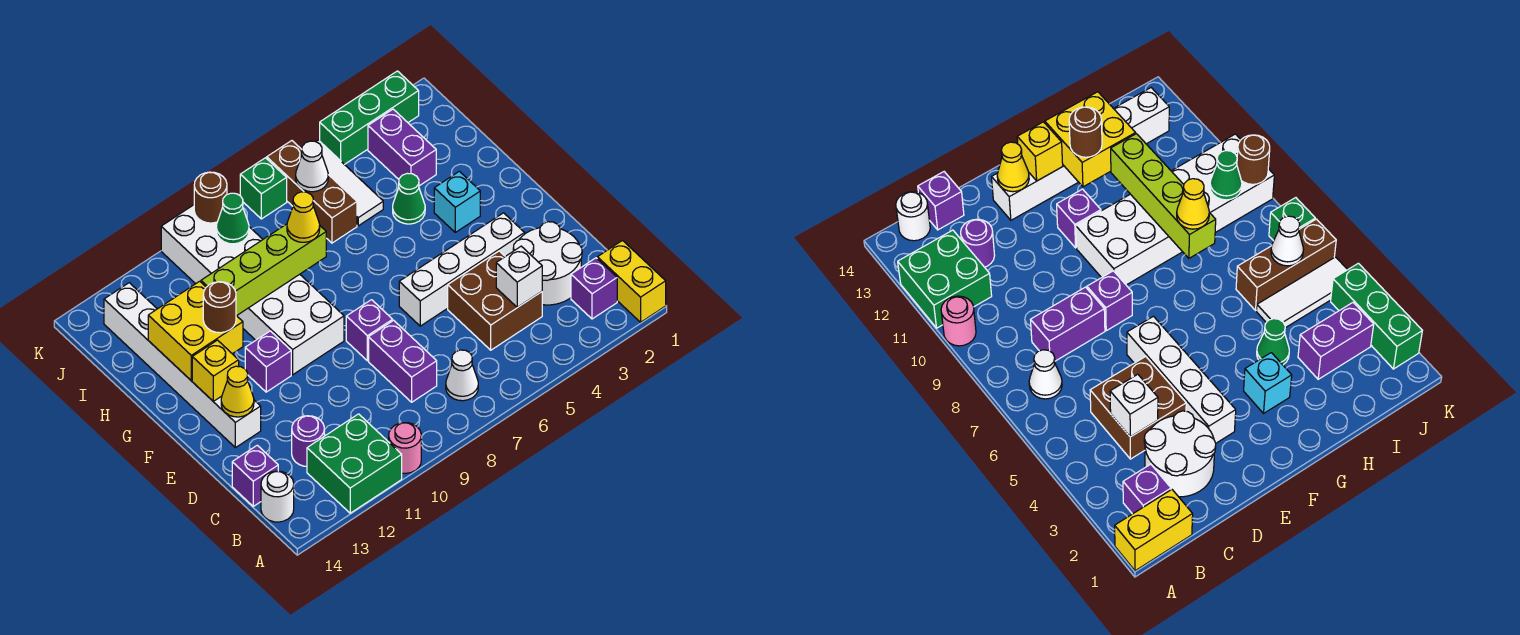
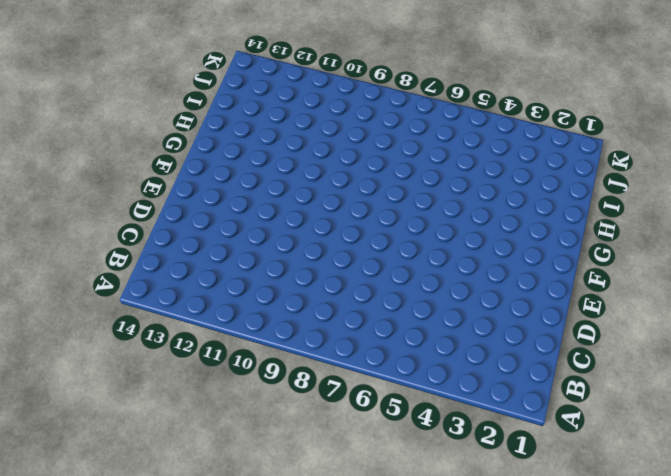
none -> yellow 1x2 brick [597,241,666,322]
none -> pink 1x1 round brick [389,423,421,473]
none -> green 2x2 brick [307,414,402,513]
none -> purple 1x1 brick [571,258,617,319]

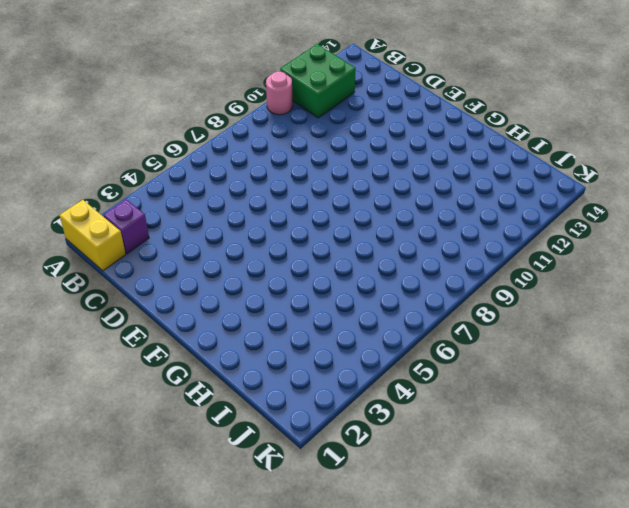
none -> white 1x1 cone [446,350,478,401]
none -> white 1x1 round brick [261,471,294,522]
none -> white 2x2 round brick [513,222,582,305]
none -> brown 2x2 brick [448,251,542,350]

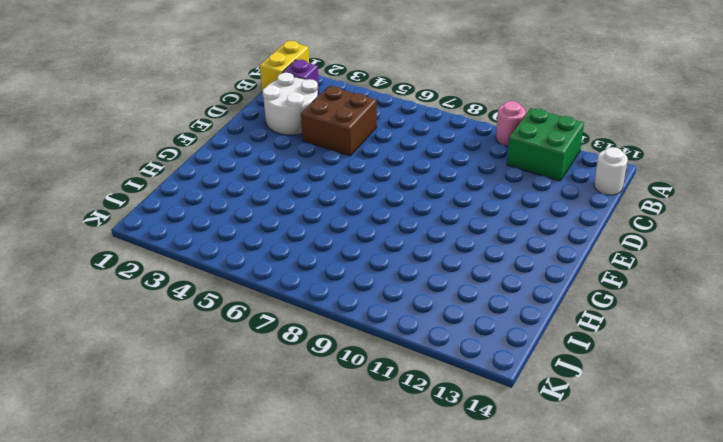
none -> white 1x1 cone [446,350,478,401]
none -> purple 1x2 brick [369,320,437,402]
none -> purple 1x1 round brick [292,416,324,466]
none -> purple 1x1 brick [232,445,278,506]

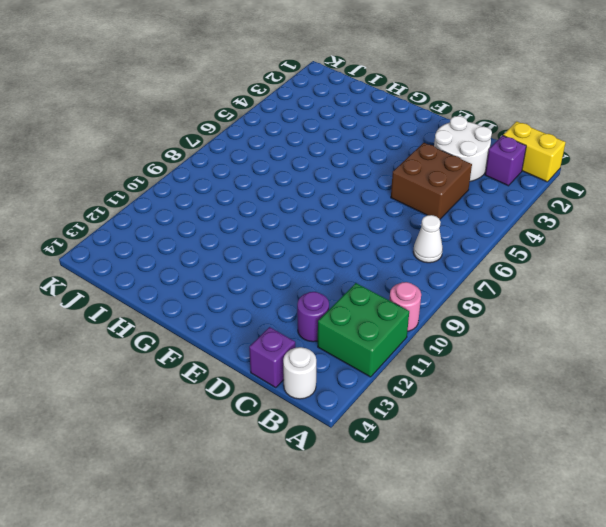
none -> purple 1x2 brick [369,320,437,402]
none -> white 1x4 brick [399,213,525,326]
none -> purple 1x1 brick [346,300,393,361]
none -> white 1x6 brick [104,283,261,448]

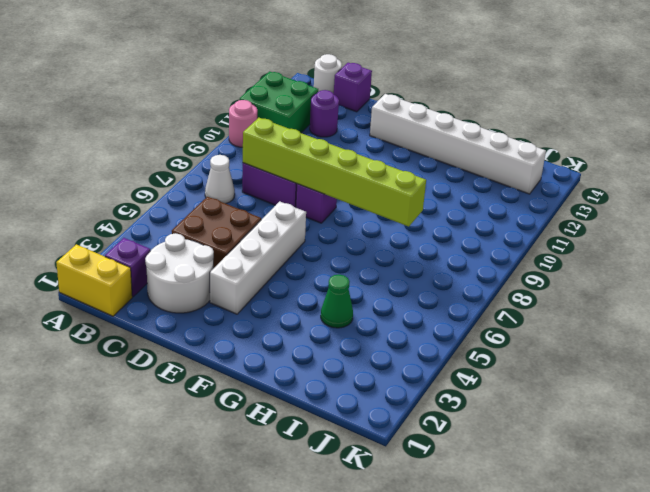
lime 1x6 brick [243,118,426,227] -> lime 1x4 brick [201,224,326,316]
none -> white 2x6 brick [161,205,344,375]
none -> purple 1x1 brick [245,331,291,392]
none -> cyan 1x1 brick [434,171,480,232]
none -> purple 1x2 brick [368,109,436,186]

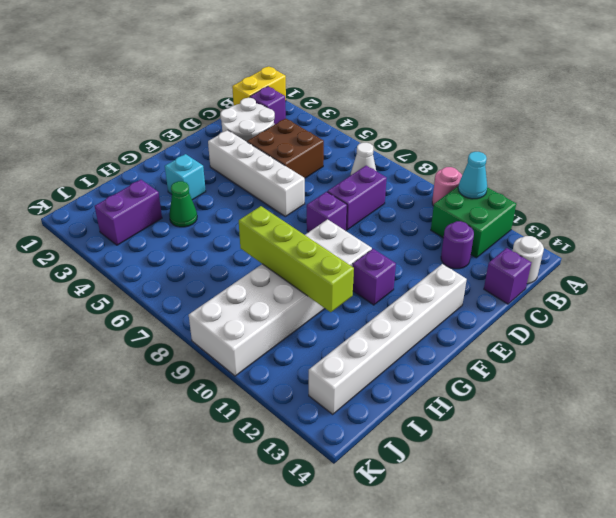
cyan 1x1 cone [458,152,487,199] -> none
none -> white 1x3 tile [316,140,383,226]
none -> brown 1x3 brick [267,141,357,243]
none -> green 1x3 brick [320,71,419,165]
none -> green 1x1 brick [240,158,287,219]

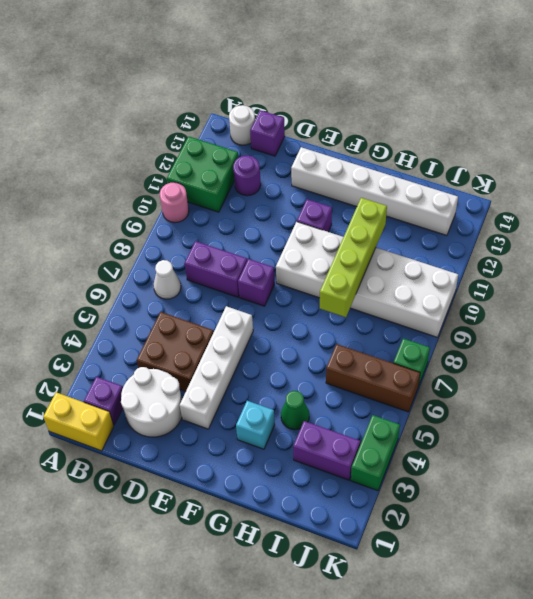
green 1x2 brick [351,415,400,491] -> green 1x3 brick [320,71,419,165]
none -> white 1x3 tile [316,140,383,226]
none -> white 1x1 brick [496,246,542,307]
none -> yellow 1x1 cone [221,366,254,417]
none -> yellow 1x1 brick [192,340,239,401]

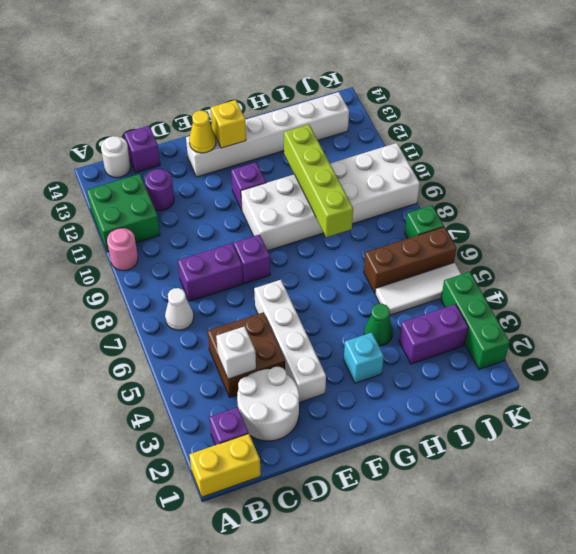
none -> yellow 2x2 brick [148,281,243,380]
none -> white 1x1 cone [296,141,328,192]
none -> green 1x1 cone [216,193,249,244]
none -> brown 1x1 round brick [194,172,227,223]

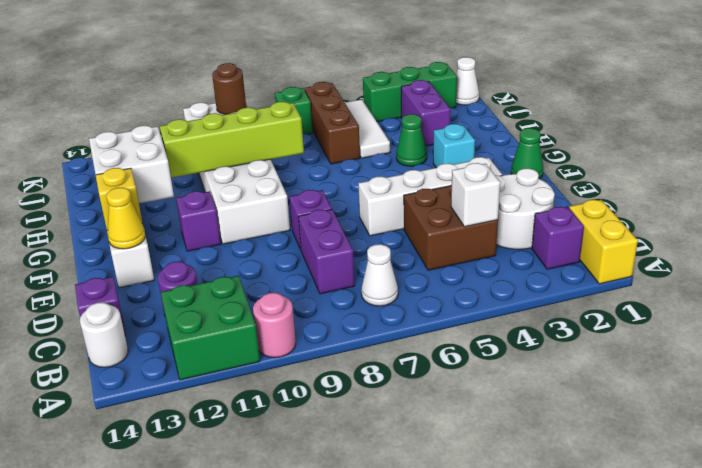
green 1x1 cone [511,128,543,179] -> green 1x1 cone moved to [216,193,249,244]
white 2x2 brick [89,126,174,203] -> yellow 2x2 brick [148,281,243,380]
white 1x1 cone [456,57,479,105] -> white 1x1 cone moved to [296,141,328,192]
none -> brown 1x1 round brick [203,282,236,333]
none -> yellow 1x1 cone [287,192,320,242]

